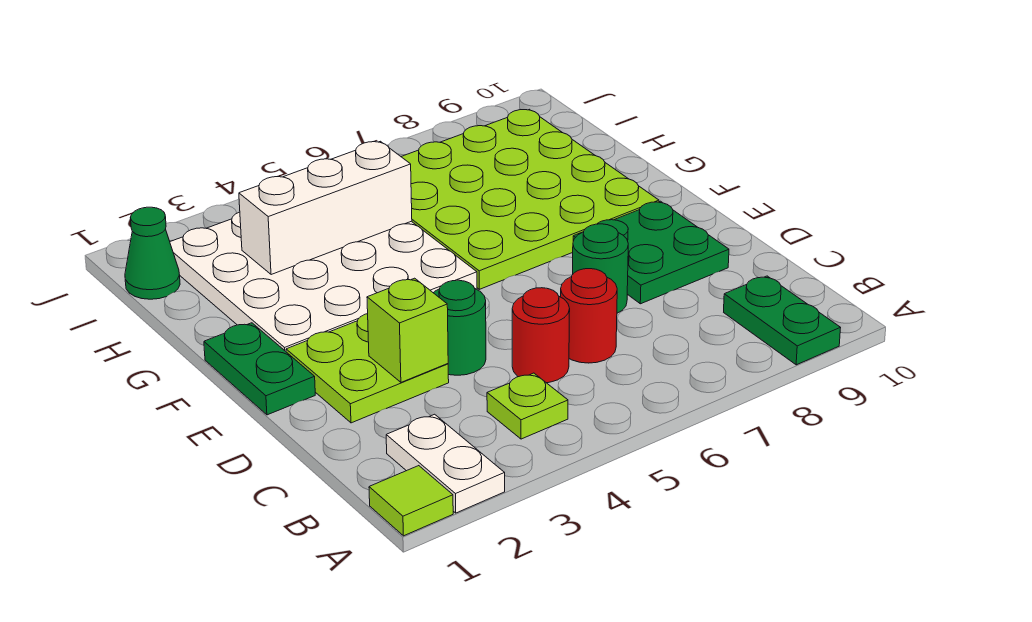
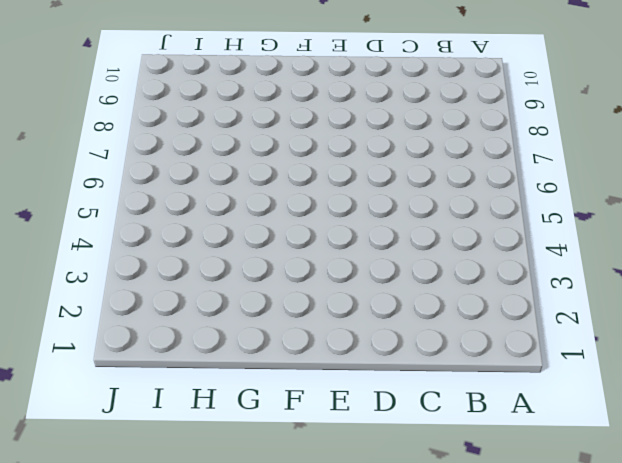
none -> lime 1x1 tile [369,466,453,536]
none -> white 1x2 plate [386,414,505,513]
none -> green 1x2 plate [724,276,840,365]

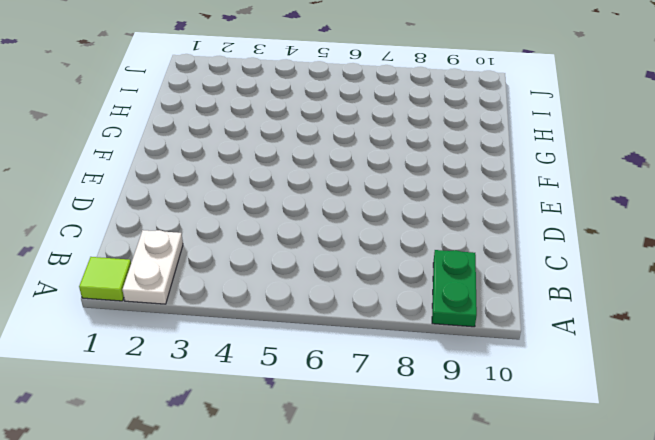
none -> lime 1x1 plate [487,373,568,439]
none -> red 1x1 round brick [512,288,570,383]
none -> red 1x1 round brick [561,269,617,363]

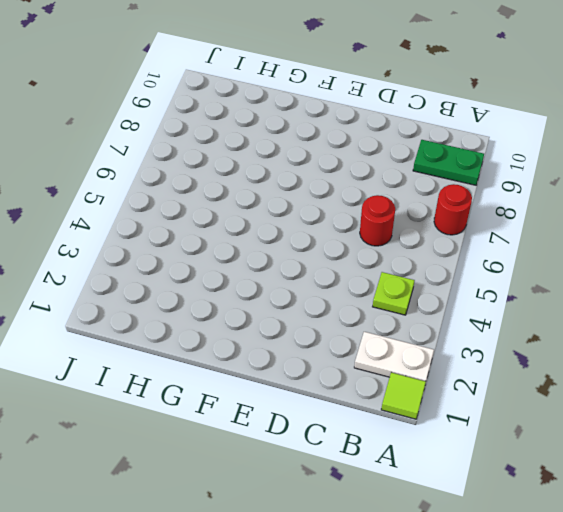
red 1x1 round brick [434,184,472,235] -> red 1x1 round brick moved to [512,288,570,383]
none -> lime 2x2 plate [286,314,449,423]
none -> green 1x1 round brick [434,280,486,375]
none -> green 1x1 round brick [573,224,628,313]

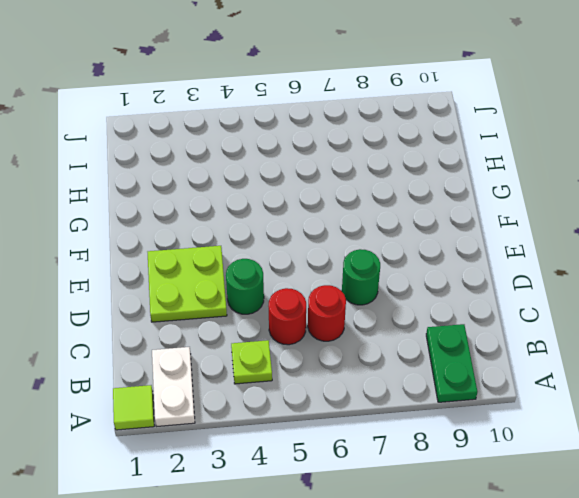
none -> green 2x2 plate [573,201,729,304]
none -> green 1x2 plate [204,323,315,415]
none -> white 4x4 plate [170,212,477,351]

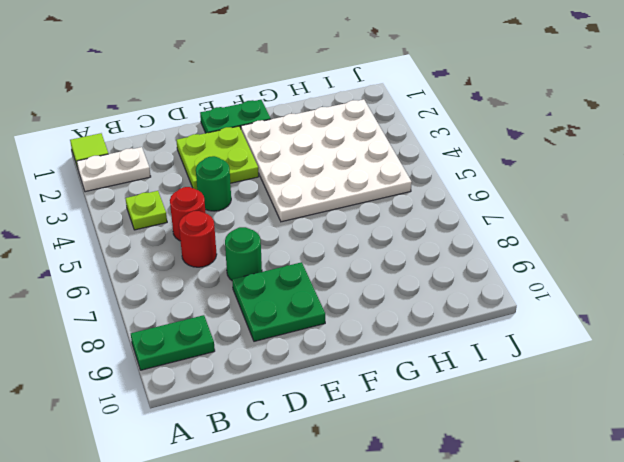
none -> lime 4x4 plate [401,109,659,289]
none -> green 1x1 cone [125,207,180,299]
none -> lime 1x1 brick [367,278,448,382]

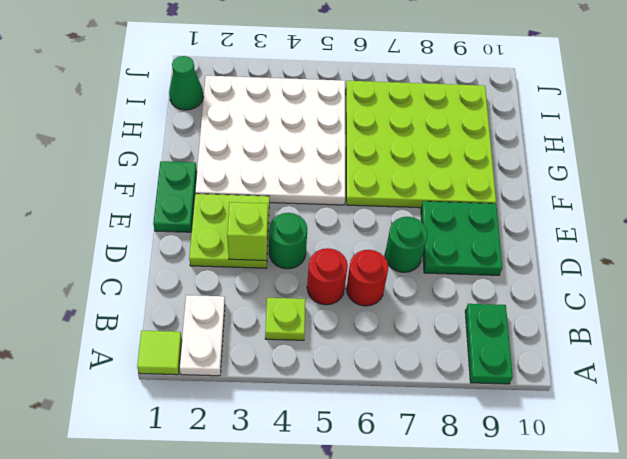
none -> white 1x3 brick [239,141,412,275]

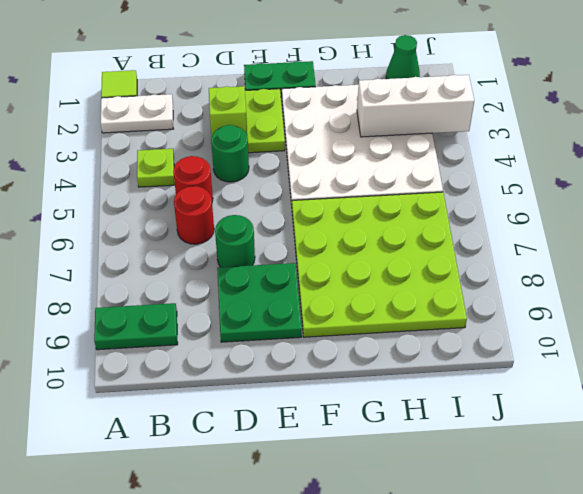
white 1x3 brick [357,75,474,137] -> white 1x3 brick turned to [239,141,412,275]

